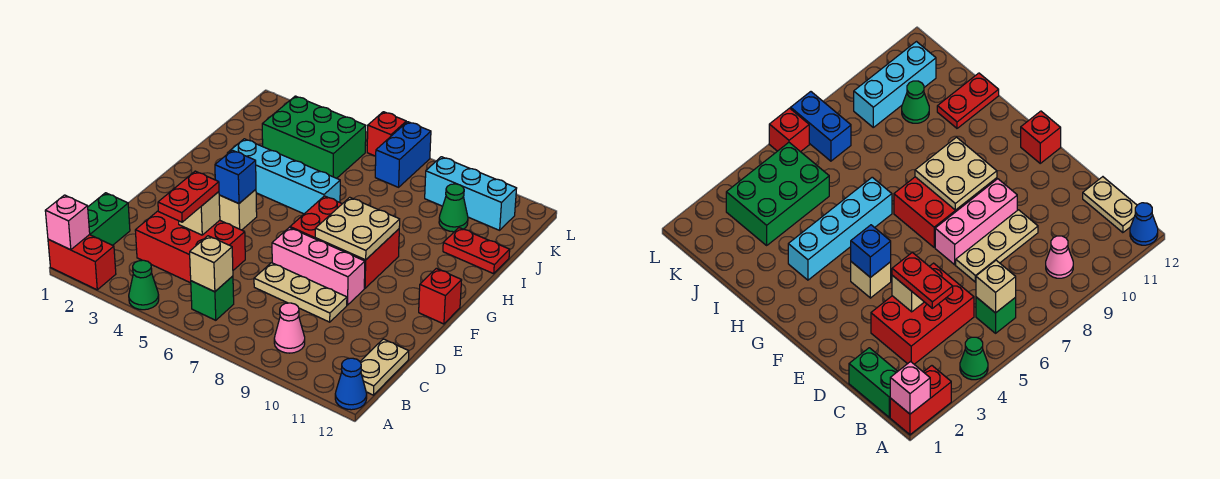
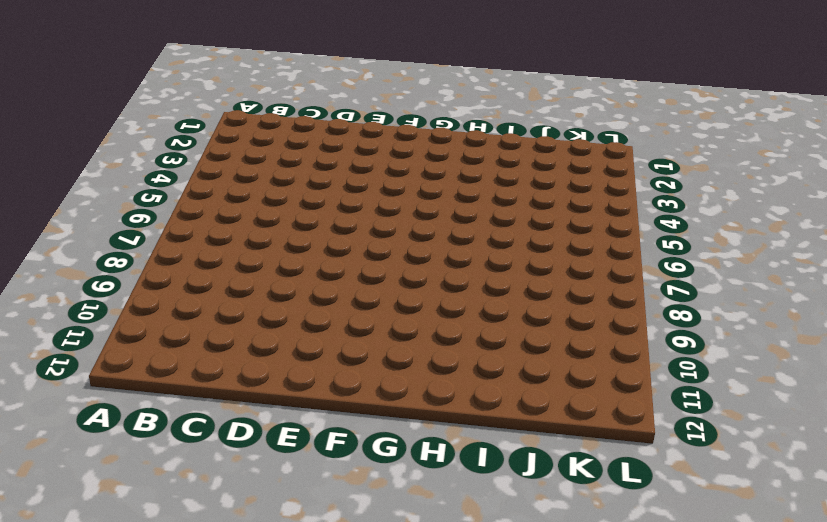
none -> red 1x2 brick [48,235,116,290]
none -> green 1x1 cone [129,260,159,310]
none -> blue 1x1 cone [335,358,367,410]

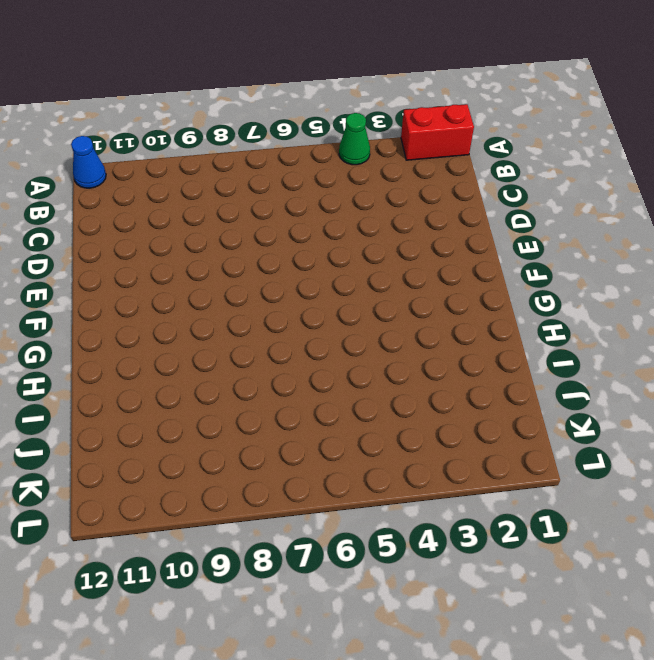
none -> green 1x2 brick [88,193,130,245]
none -> green 1x1 brick [191,276,234,320]
none -> pink 1x1 cone [274,303,305,353]

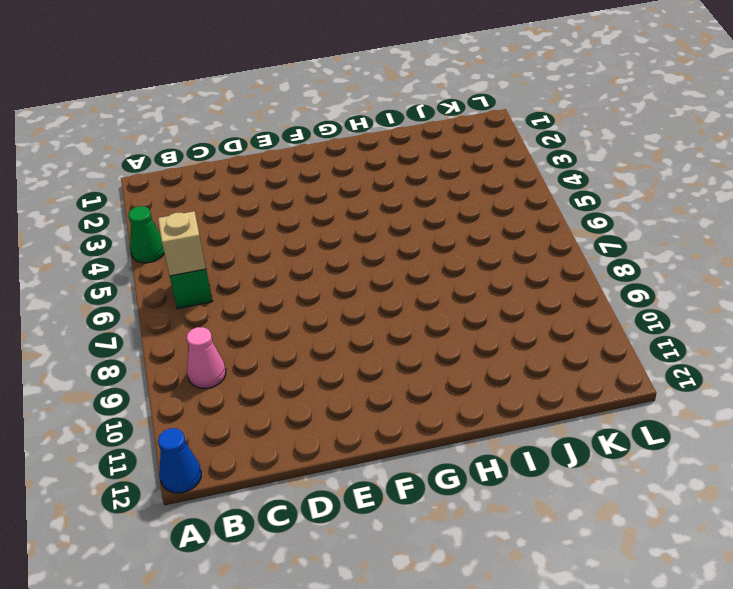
none -> red 1x2 brick [48,235,116,290]
none -> green 1x2 brick [88,193,130,245]
none -> tan 1x2 plate [360,339,409,395]

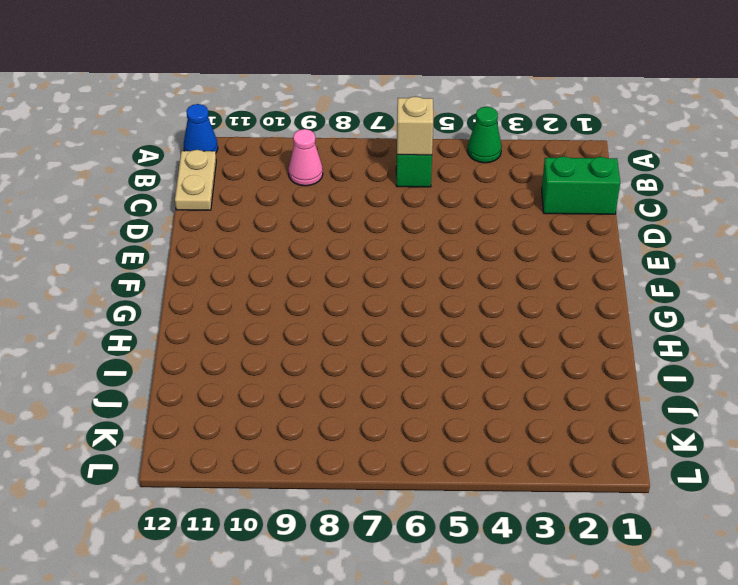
green 1x2 brick [542,156,620,214] -> green 1x2 brick turned to [88,193,130,245]
none -> red 1x2 brick [48,235,116,290]
none -> red 2x3 brick [135,211,245,283]
none -> tan 1x3 plate [254,263,347,322]

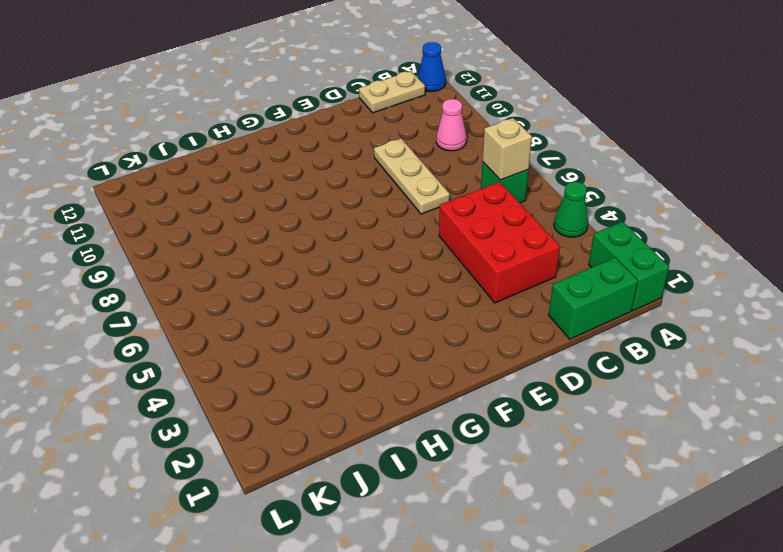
green 1x2 brick [589,222,669,311] -> red 1x2 brick [48,235,116,290]
none -> pink 1x3 brick [272,227,365,305]
none -> tan 1x1 brick [219,189,257,230]
none -> red 2x3 brick [290,196,399,288]

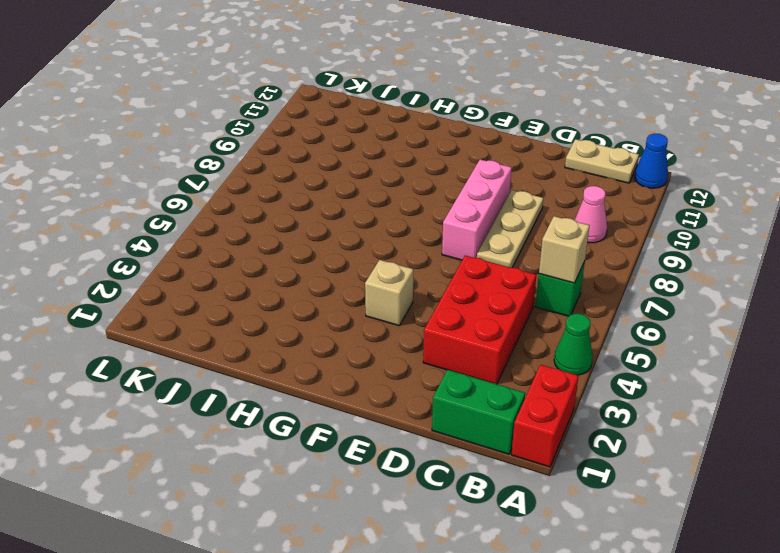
none -> red 2x3 brick [290,196,399,288]
none -> red 1x1 brick [419,268,462,324]
none -> cyan 1x4 brick [227,139,340,214]

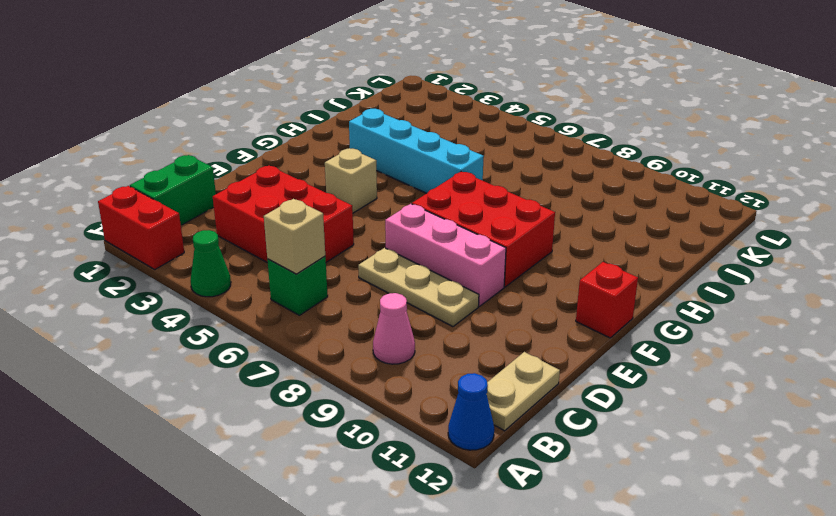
none -> red 1x2 plate [443,228,510,274]
none -> green 2x3 brick [262,96,366,178]
none -> green 1x1 cone [439,184,468,232]

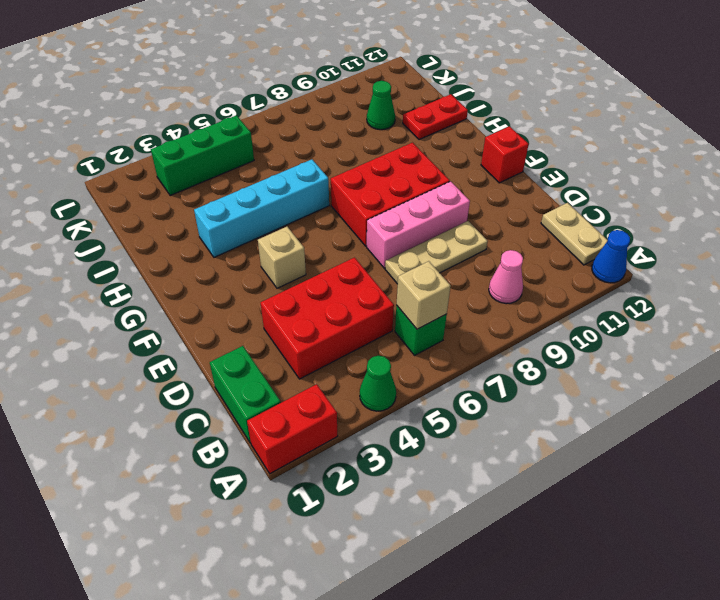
green 1x3 brick [151,115,254,196] -> green 2x3 brick [262,96,366,178]
none -> blue 1x2 brick [375,122,431,187]
none -> cyan 1x3 brick [425,157,517,230]
none -> red 1x1 brick [367,112,406,156]

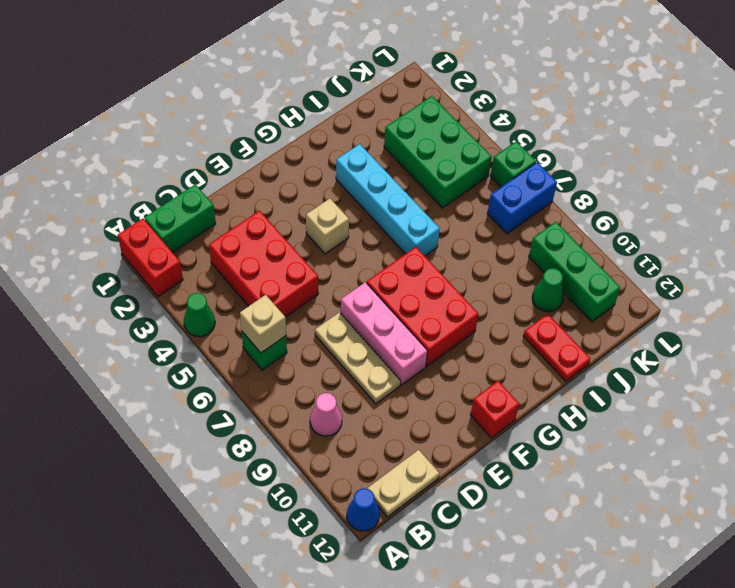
green 1x3 brick [529,222,620,322] -> cyan 1x3 brick [425,157,517,230]
green 1x1 brick [491,141,536,187] -> red 1x1 brick [367,112,406,156]
none -> pink 1x1 brick [45,195,90,250]
none -> tan 1x1 brick [179,192,220,235]
none -> blue 1x1 brick [215,150,256,204]

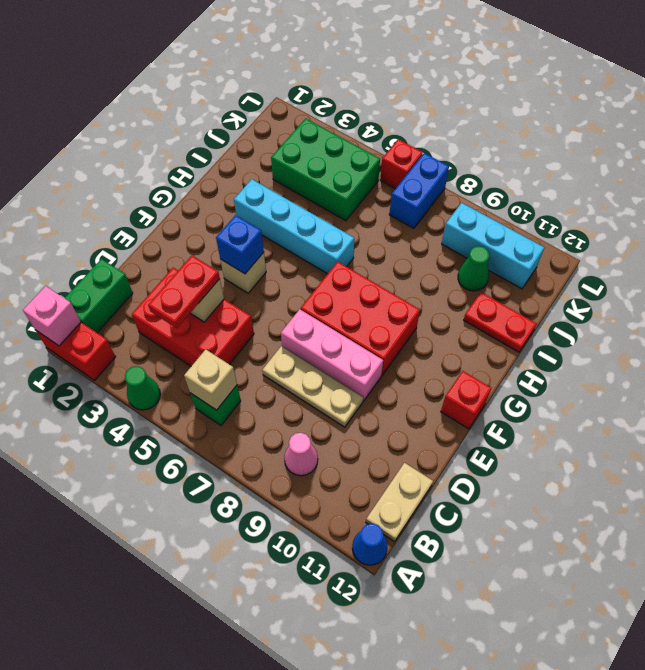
none -> tan 2x2 plate [315,197,400,260]

